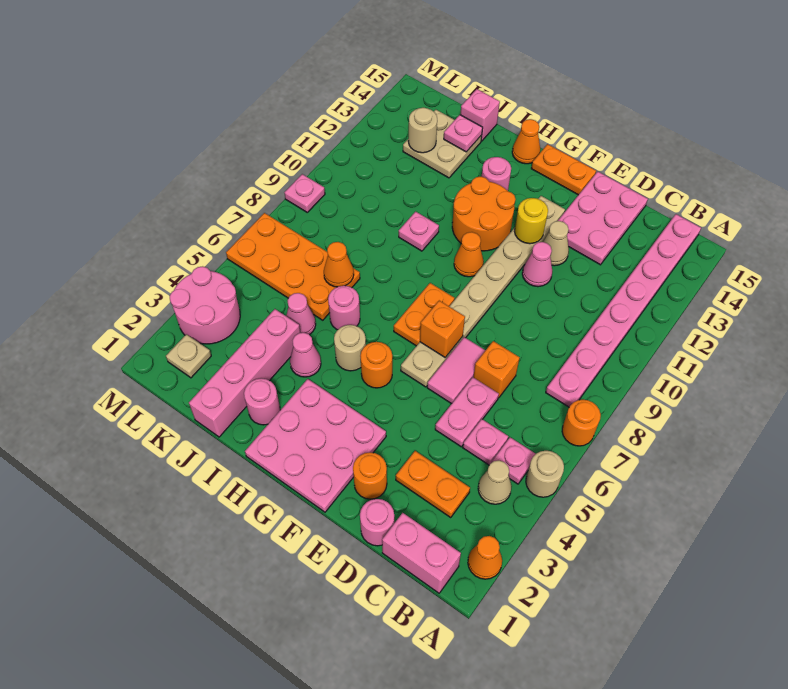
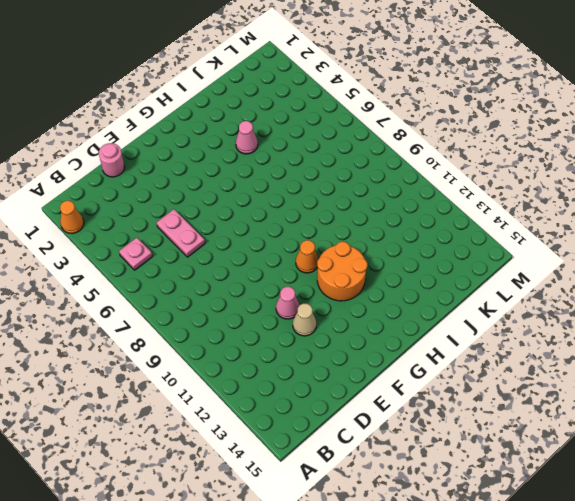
none -> tan 1x1 round brick [526,451,564,497]
none -> orange 1x1 round brick [562,400,601,446]
none -> pink 1x2 brick [382,513,461,593]
none -> tan 1x1 cone [478,460,512,504]

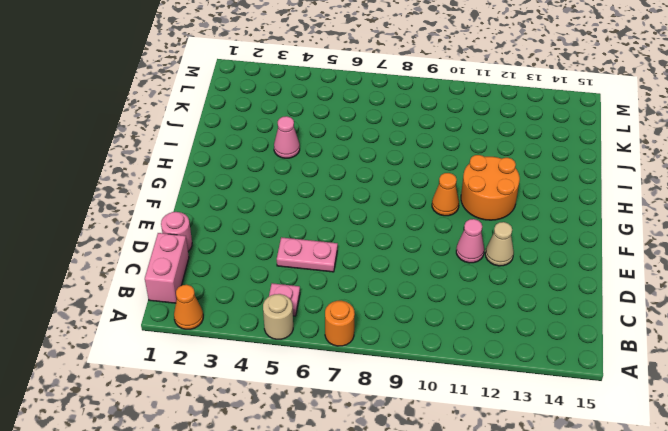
none -> tan 1x1 cone [478,460,512,504]
none -> pink 1x8 plate [546,214,701,407]
none -> orange 1x2 plate [396,451,470,517]
none -> pink 1x1 plate [463,419,508,465]

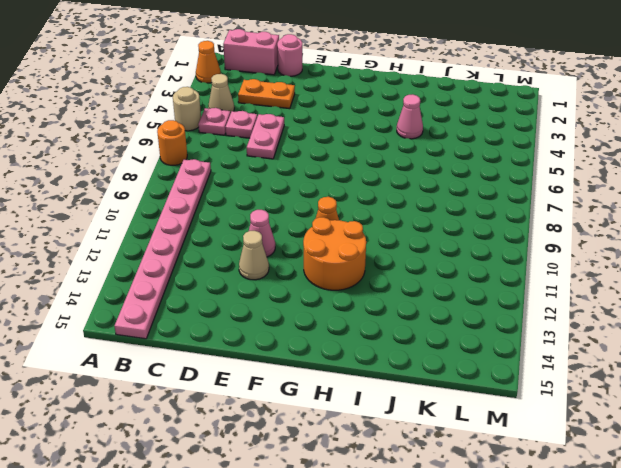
none -> orange 1x1 brick [473,341,520,398]
none -> pink 2x3 plate [558,171,648,265]
none -> orange 1x1 round brick [353,452,387,499]
none -> pink 1x2 tile [427,337,486,404]

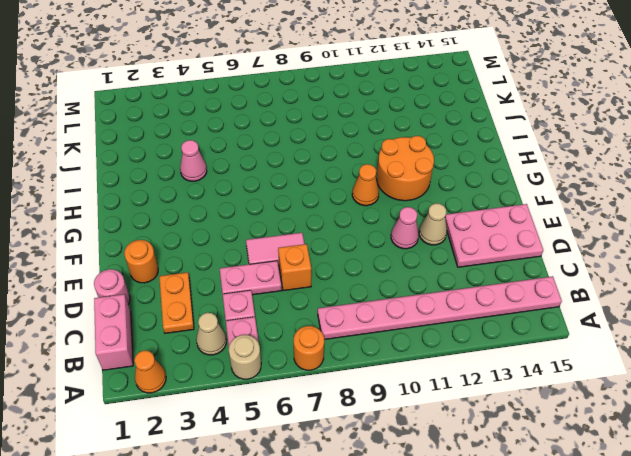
none -> pink 3x3 plate [245,379,386,512]
none -> tan 1x8 plate [401,196,565,387]
none -> orange 1x2 plate [531,144,596,195]
none -> orange 1x1 round brick [360,342,392,388]

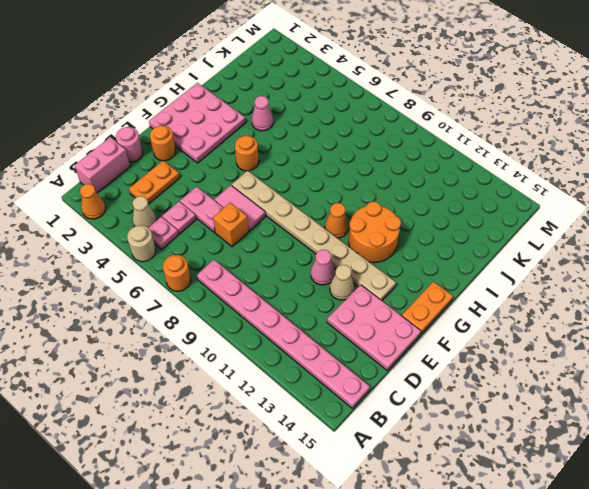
none -> orange 1x2 plate [394,283,455,346]
none -> tan 1x1 round brick [334,325,366,371]
none -> pink 1x1 round brick [482,157,511,191]
none -> orange 1x1 cone [512,119,540,164]

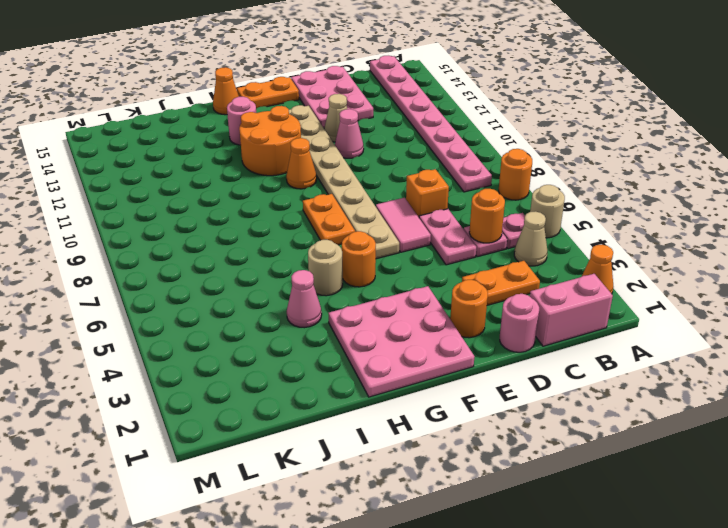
orange 1x1 round brick [469,189,505,243] -> none
none -> pink 1x1 round brick [244,378,280,425]
none -> pink 1x1 round brick [328,286,360,330]
none -> pink 1x1 plate [399,212,439,251]
none -> pink 1x4 brick [189,309,300,437]

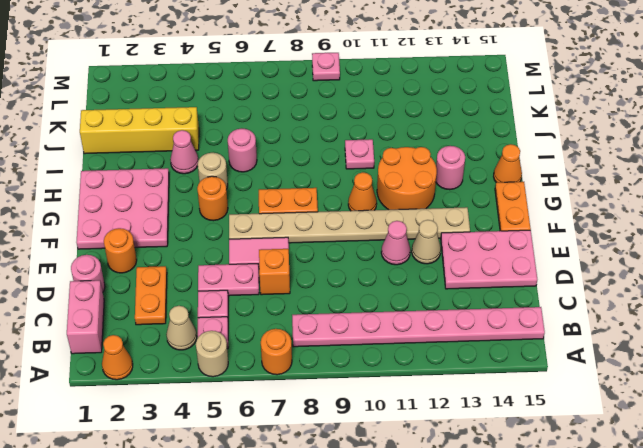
yellow 1x4 brick [80,107,199,154] -> pink 1x4 brick [189,309,300,437]
none -> pink 1x1 round brick [244,378,280,425]
none -> pink 1x1 cone [286,293,316,335]
none -> orange 2x4 plate [226,213,360,320]
none -> tan 2x2 plate [403,110,482,178]

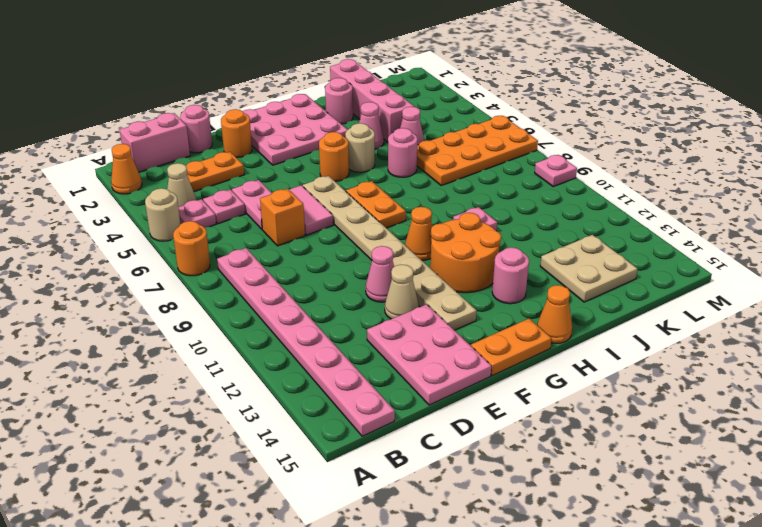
none -> pink 1x1 brick [460,89,500,141]
none -> tan 1x1 plate [166,334,211,378]
none -> pink 2x2 round brick [170,266,240,344]
none -> orange 1x1 brick [420,301,465,357]

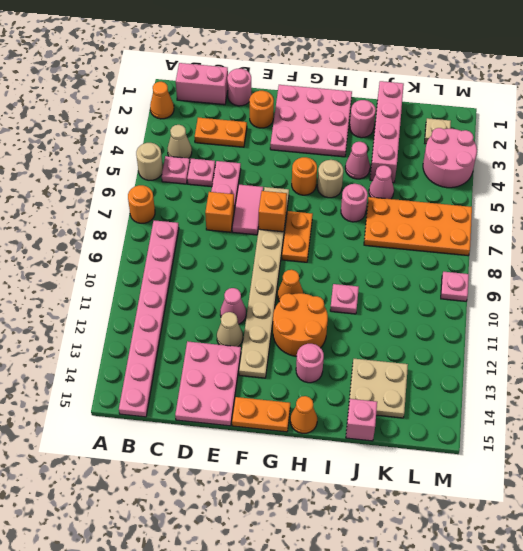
none -> yellow 1x1 round brick [515,198,548,244]
none -> orange 1x1 cone [324,242,354,287]
none -> pink 1x1 plate [444,115,483,152]
none -> tan 1x1 round brick [408,108,437,153]

